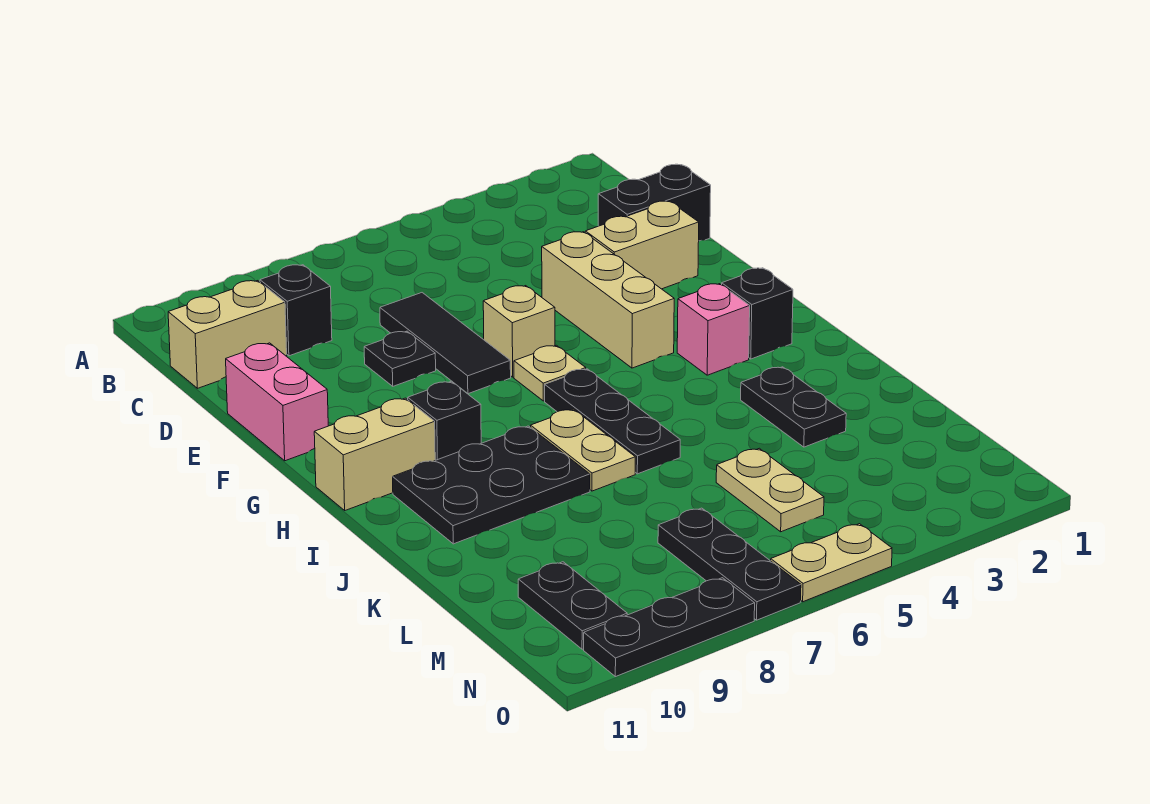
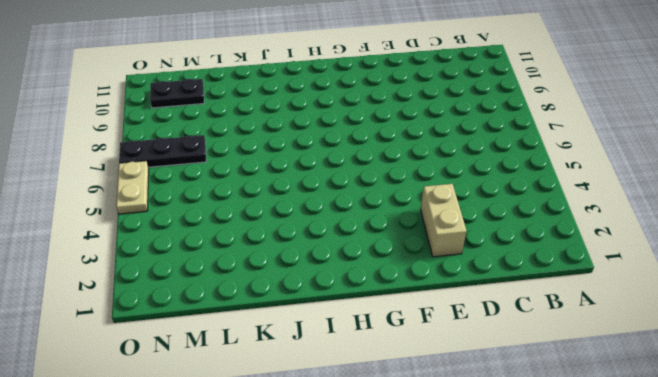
none -> black 1x1 brick [260,265,332,356]
none -> tan 1x2 brick [168,281,287,388]
none -> black 1x2 brick [598,164,711,241]

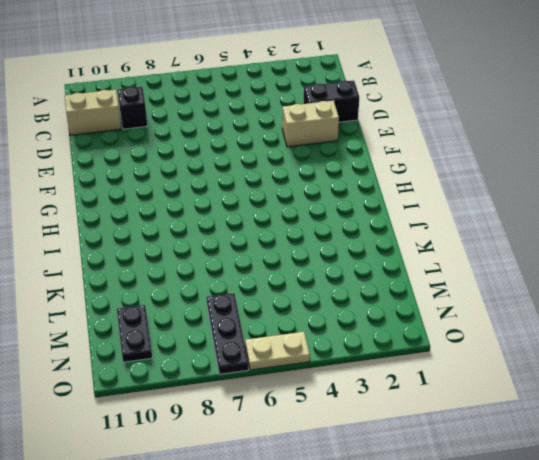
none -> black 1x3 tile [380,293,511,394]
none -> tan 1x3 brick [542,232,674,368]
none -> black 1x1 plate [364,331,436,386]

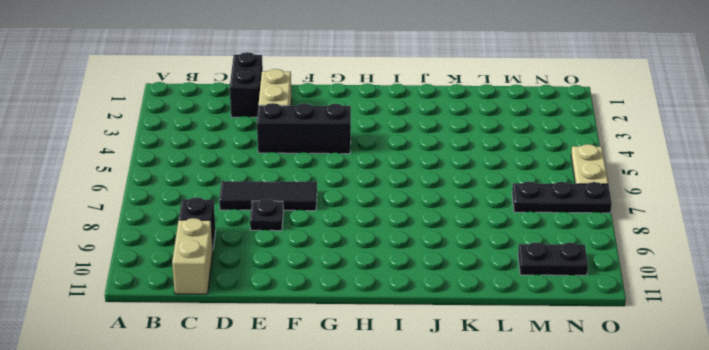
black 1x3 brick [257,103,351,154] -> tan 1x3 brick [542,232,674,368]
none -> pink 1x2 brick [226,343,328,461]
none -> tan 1x1 brick [483,286,555,377]
none -> tan 1x1 plate [514,345,586,401]

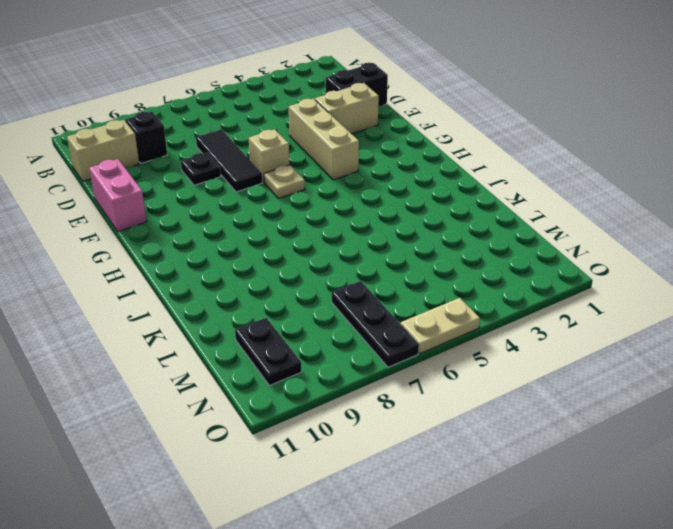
none -> black 1x1 brick [722,268,793,359]
none -> pink 1x1 brick [677,284,750,375]
none -> black 1x3 plate [545,369,680,474]

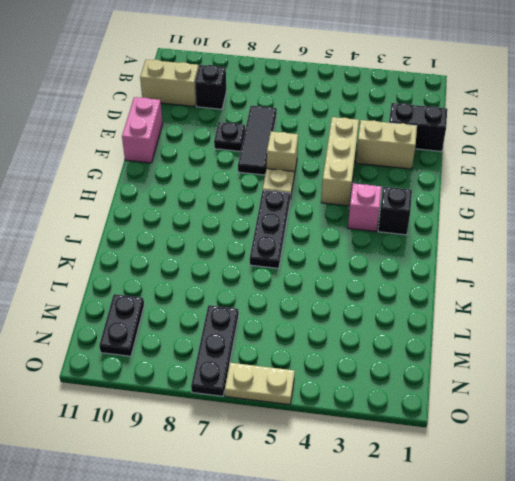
none -> black 1x1 brick [408,381,481,460]
none -> tan 1x2 brick [314,398,435,510]
none -> tan 1x2 plate [531,409,635,491]

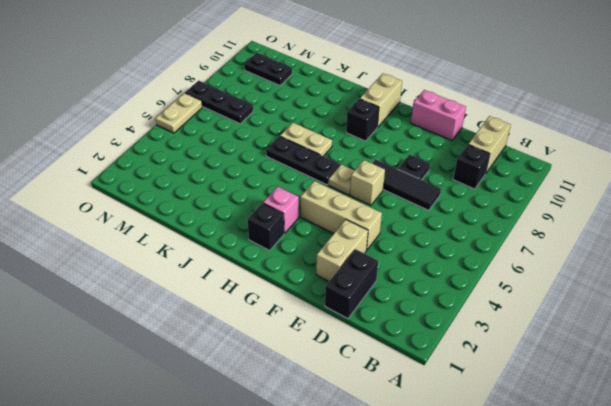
none -> black 2x3 plate [393,426,590,544]
none -> black 1x2 plate [741,367,846,447]
none -> tan 1x2 plate [716,448,824,532]

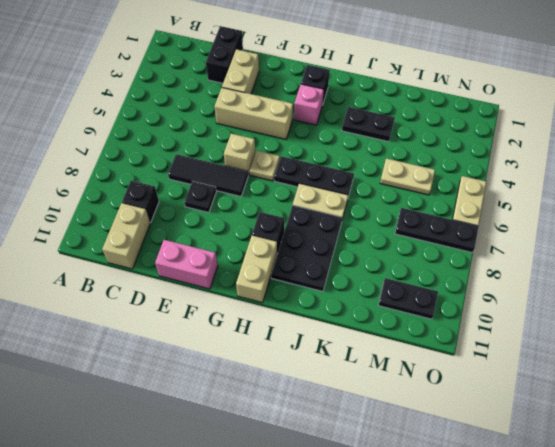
none -> black 1x3 plate [584,578,755,677]

